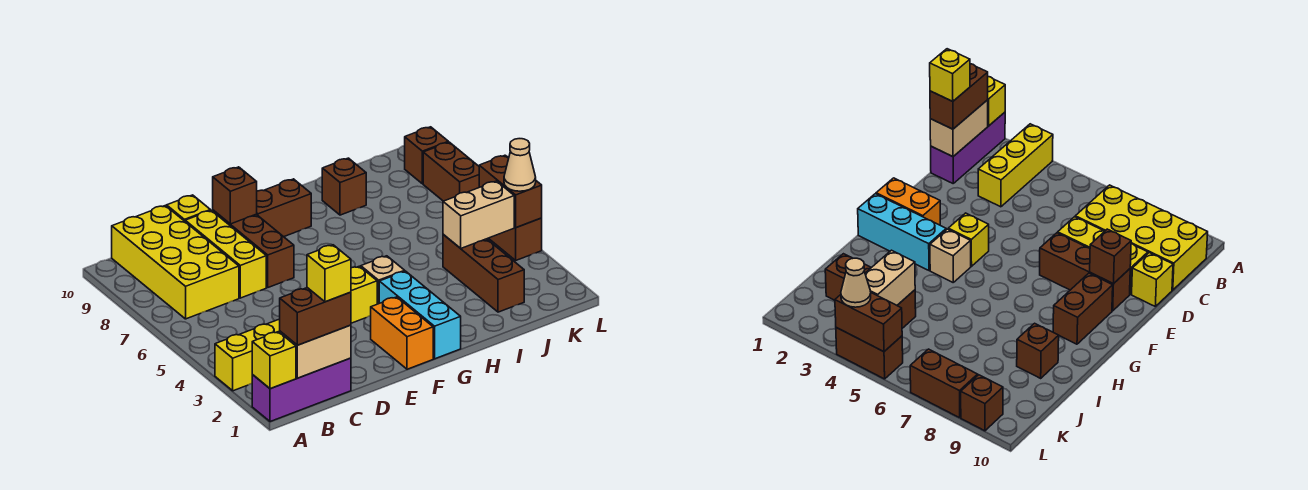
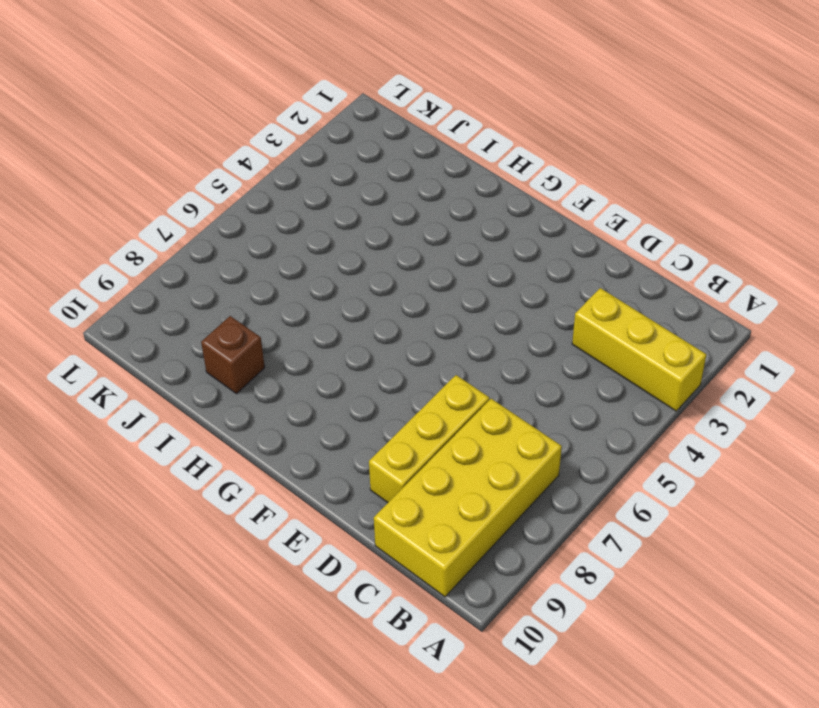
none -> purple 1x3 brick [252,358,351,422]
none -> yellow 1x1 brick [167,195,210,221]
none -> brown 1x3 brick [213,210,294,287]

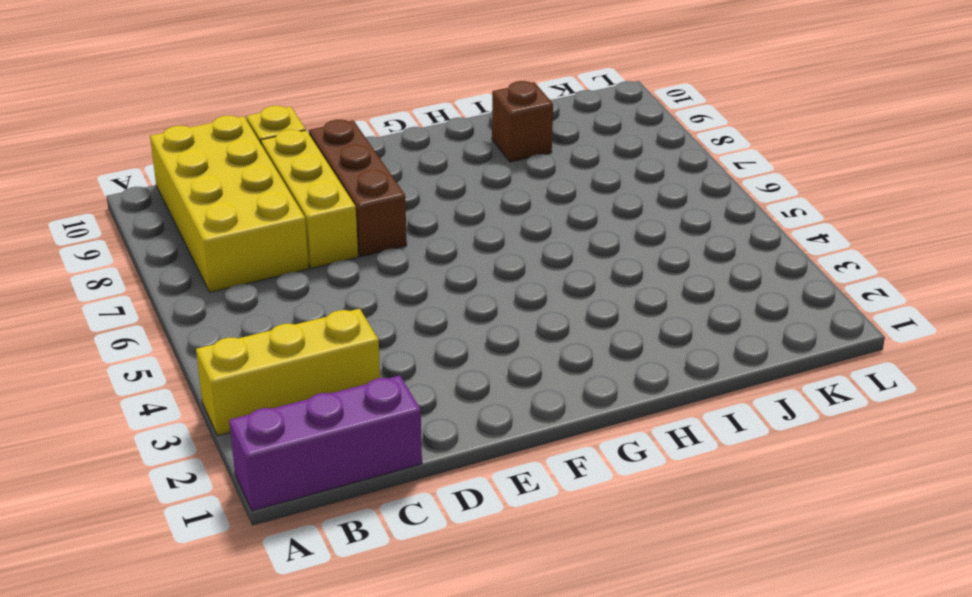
none -> orange 1x2 brick [371,297,433,369]
none -> yellow 1x1 brick [351,266,377,323]
none -> brown 1x2 brick [257,179,311,237]

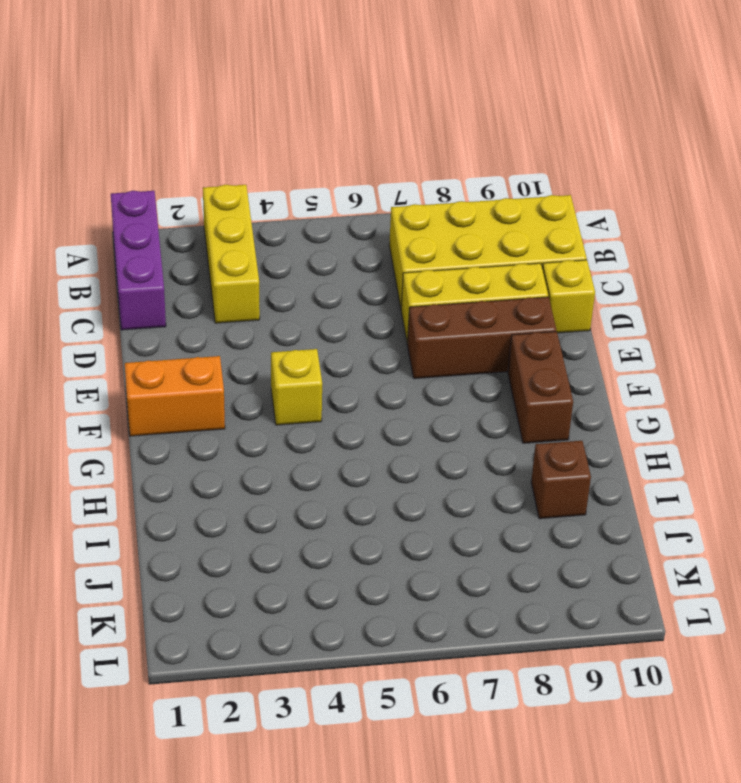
none -> cyan 1x3 brick [379,271,461,359]
none -> tan 1x1 brick [361,256,404,304]
none -> brown 1x3 brick [443,235,524,312]

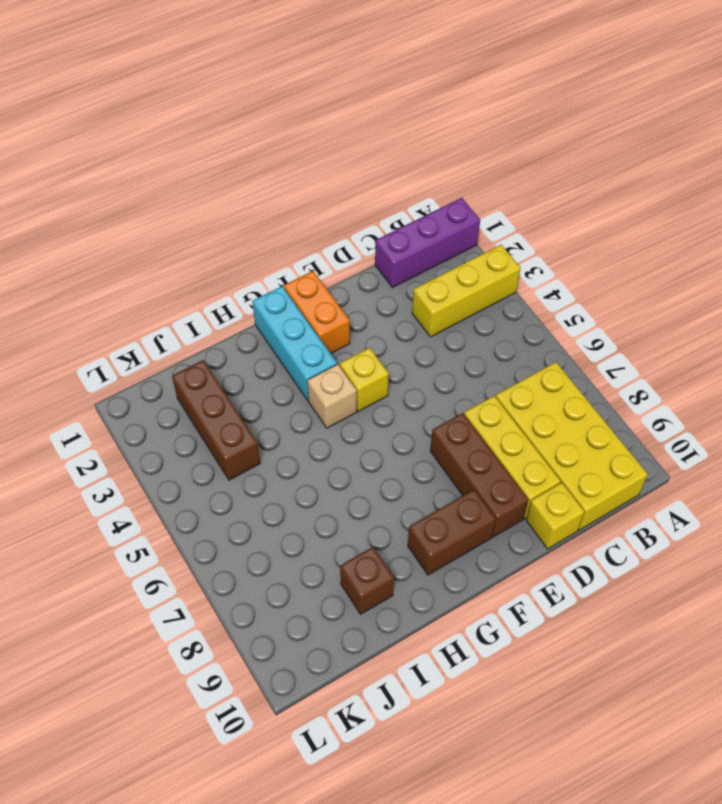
none -> brown 1x2 brick [489,218,542,260]
none -> brown 1x2 brick [423,142,479,201]
none -> brown 1x1 brick [405,127,448,184]

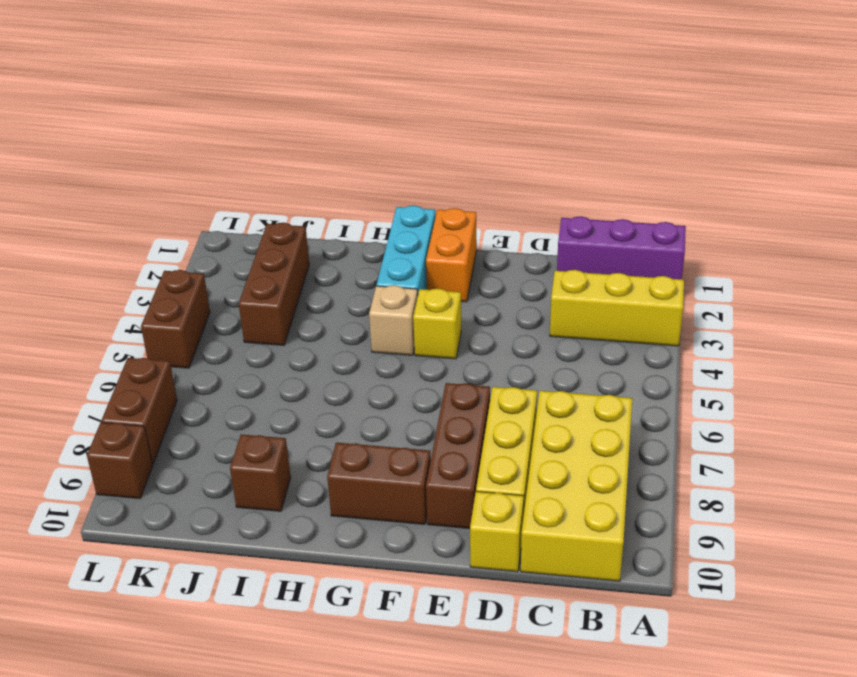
none -> yellow 1x1 brick [252,332,296,389]
none -> tan 1x2 brick [280,325,351,378]
none -> brown 1x1 brick [213,167,257,224]

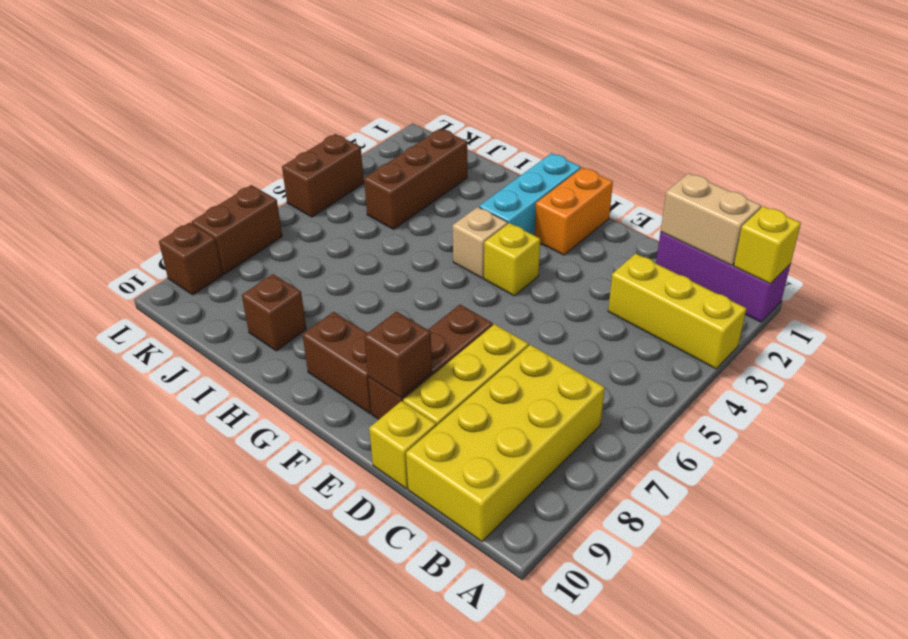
none -> tan 1x2 brick [443,181,514,248]
none -> brown 1x2 brick [479,155,542,228]
none -> brown 1x2 brick [280,288,351,345]

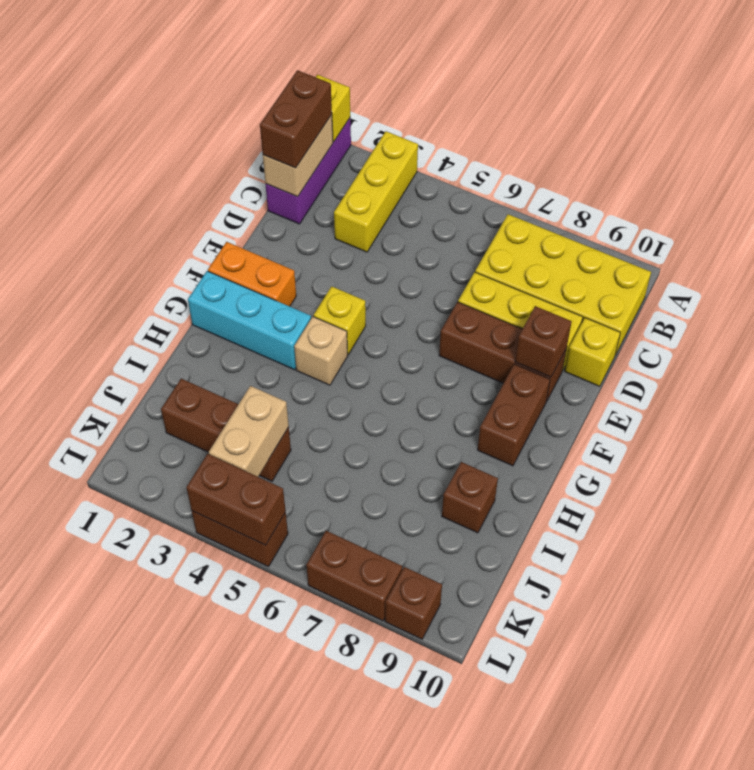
none -> tan 1x1 cone [504,139,536,191]
none -> yellow 1x1 brick [307,245,351,302]

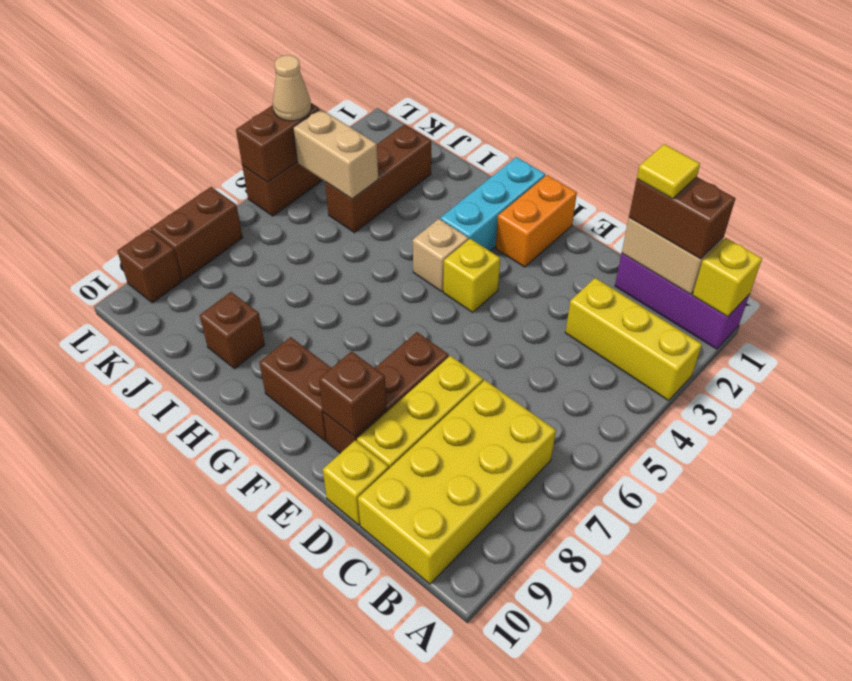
yellow 1x1 tile [637,144,700,199] -> yellow 1x1 brick [307,245,351,302]

